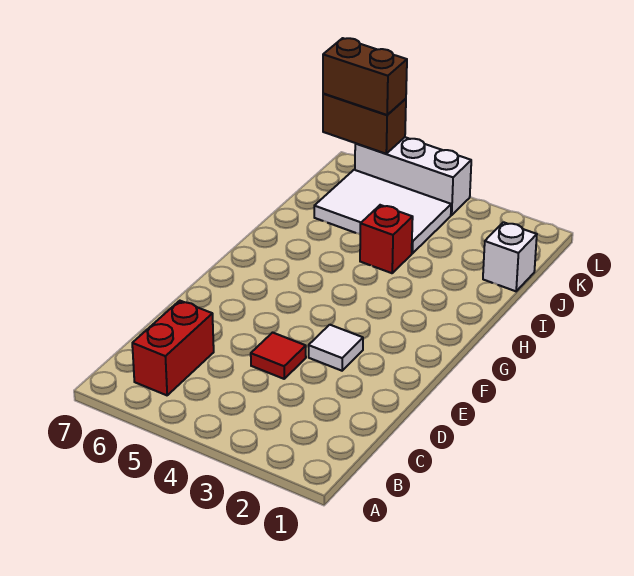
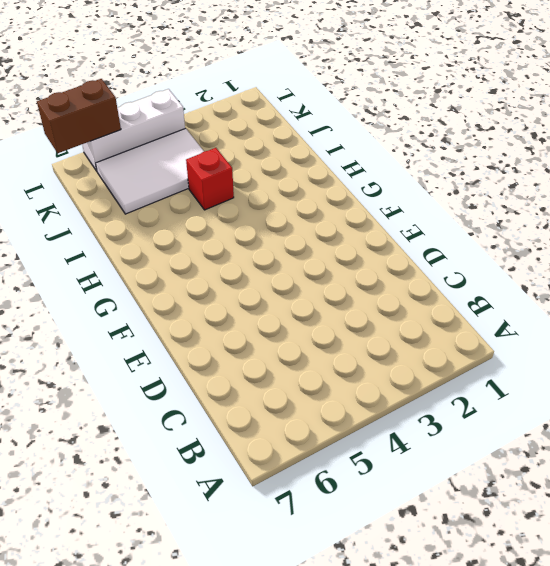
none -> red 1x2 brick [132,301,214,395]
none -> red 1x1 tile [251,333,306,379]

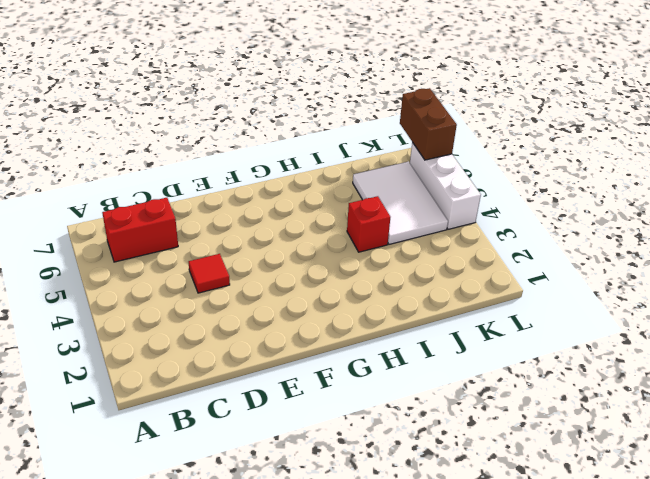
none -> white 1x1 tile [309,325,363,371]
none -> white 1x1 brick [483,222,537,291]

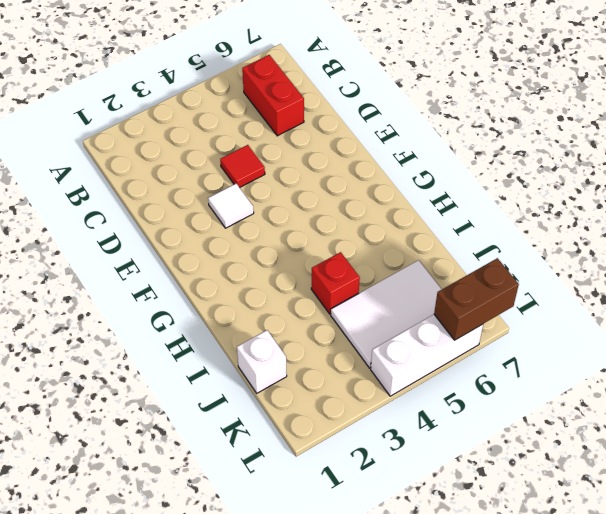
none -> brown 1x2 brick [323,38,407,115]

